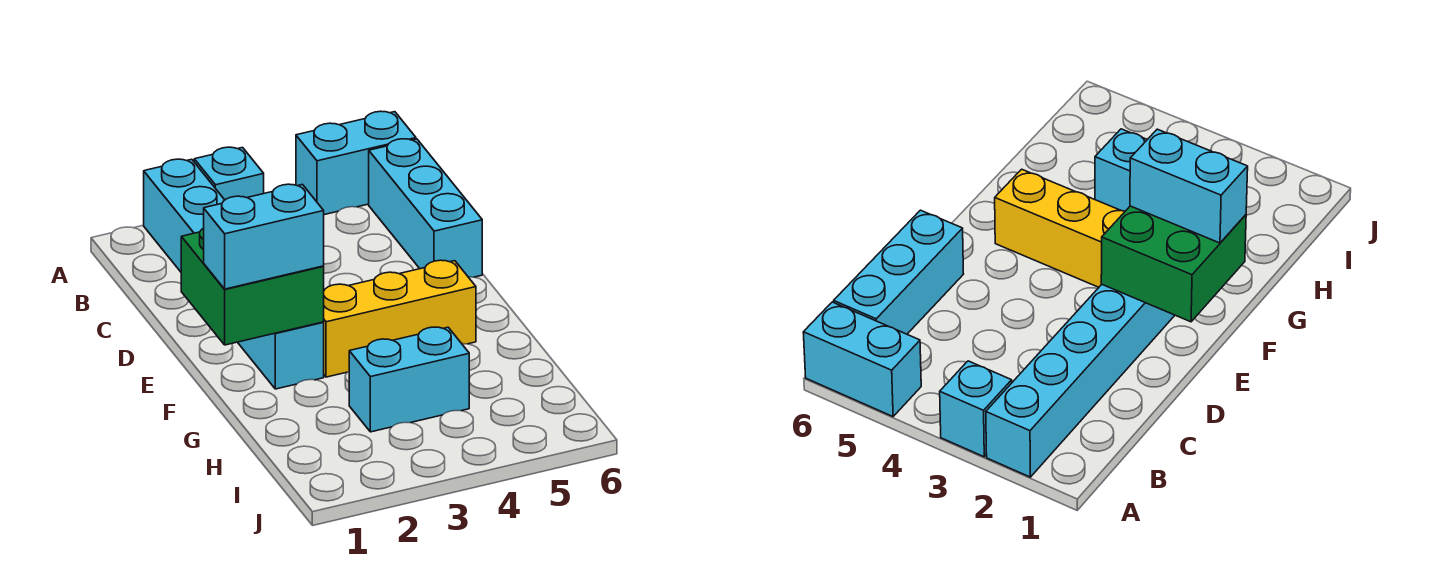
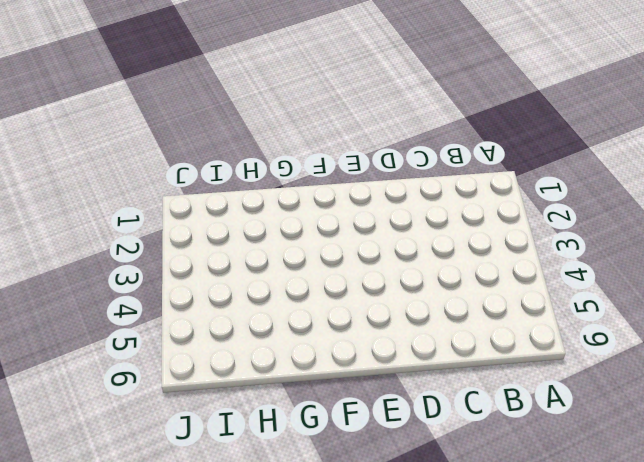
none -> cyan 1x6 brick [144,159,324,389]
none -> cyan 1x1 brick [194,147,264,200]

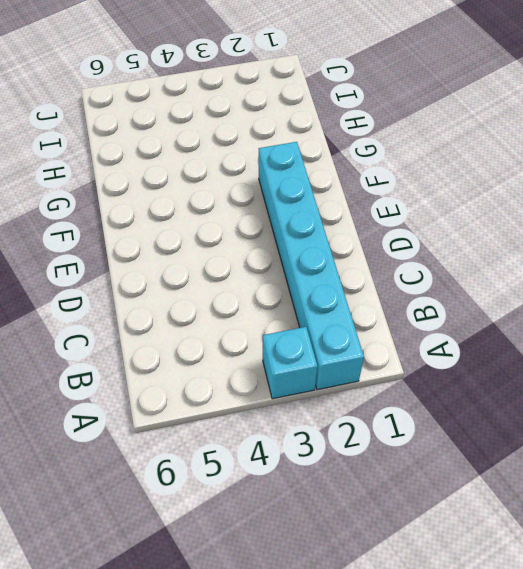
none -> cyan 1x2 brick [296,111,416,215]
none -> cyan 1x3 brick [369,139,482,277]

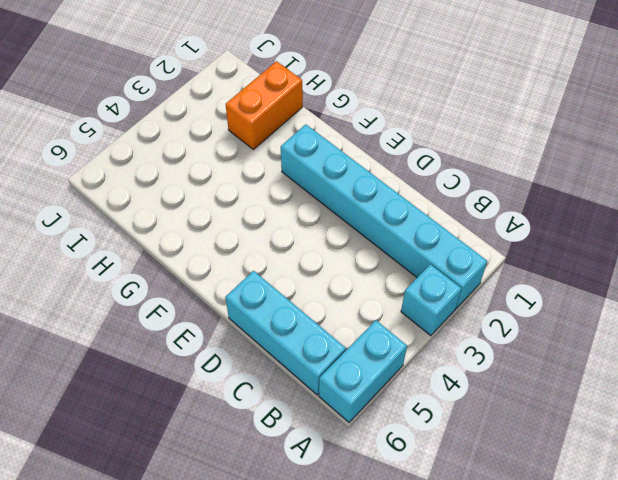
orange 1x2 brick [226,61,303,150] -> none
none -> yellow 1x3 brick [323,260,476,377]
none -> cyan 1x2 brick [349,327,469,432]

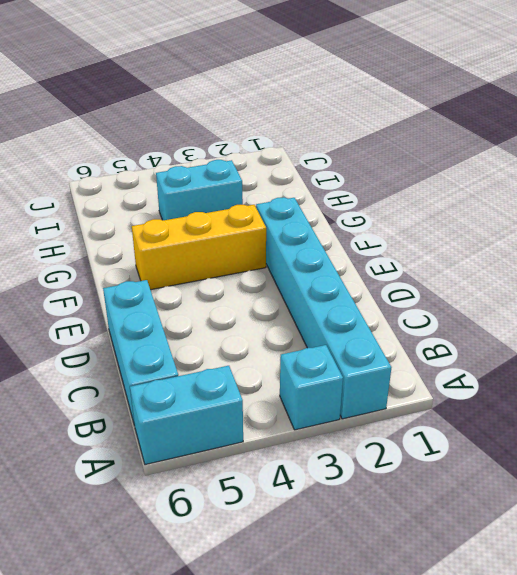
none -> green 2x2 brick [181,228,324,345]
none -> cyan 1x2 brick [204,184,324,289]

